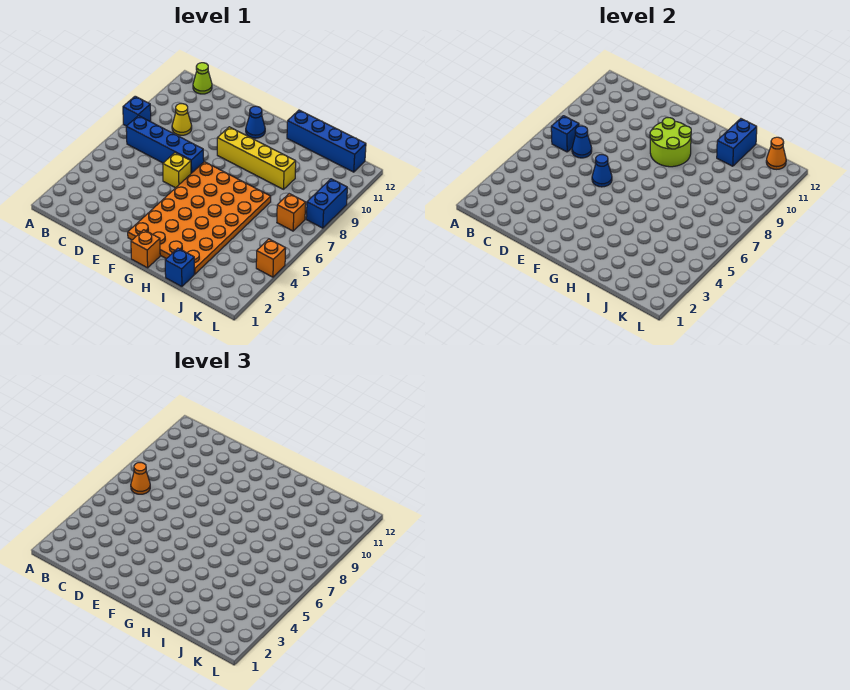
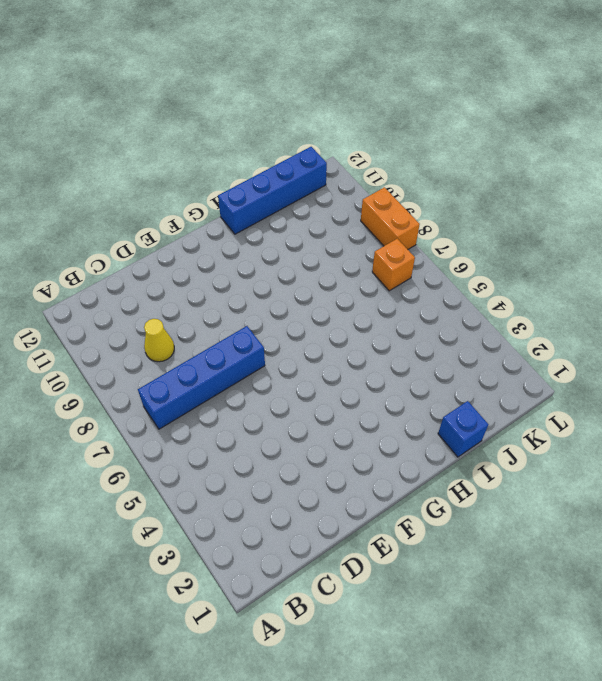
orange 1x2 brick [361,187,420,249] -> blue 1x2 brick [306,179,347,228]
none -> blue 1x1 brick [123,96,151,126]
none -> lime 1x1 cone [193,63,212,94]
none -> yellow 1x1 brick [163,153,191,188]

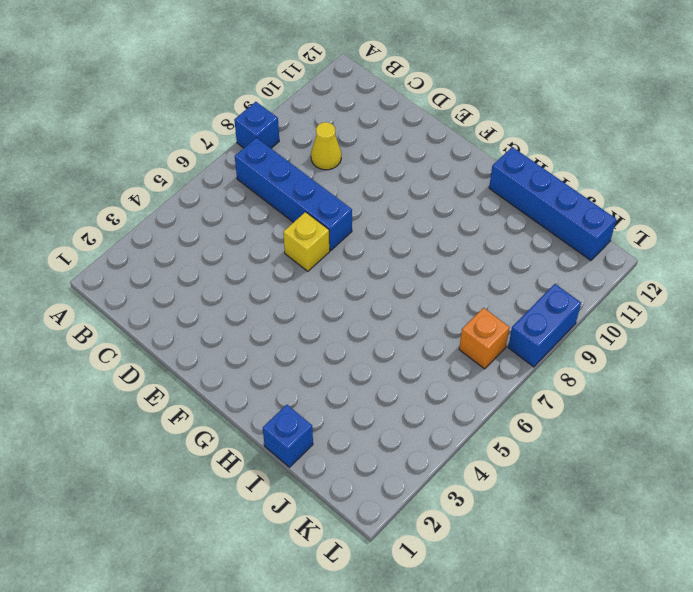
none -> lime 1x1 cone [193,63,212,94]
none -> orange 4x6 plate [128,162,271,274]
none -> yellow 1x4 brick [217,127,296,189]

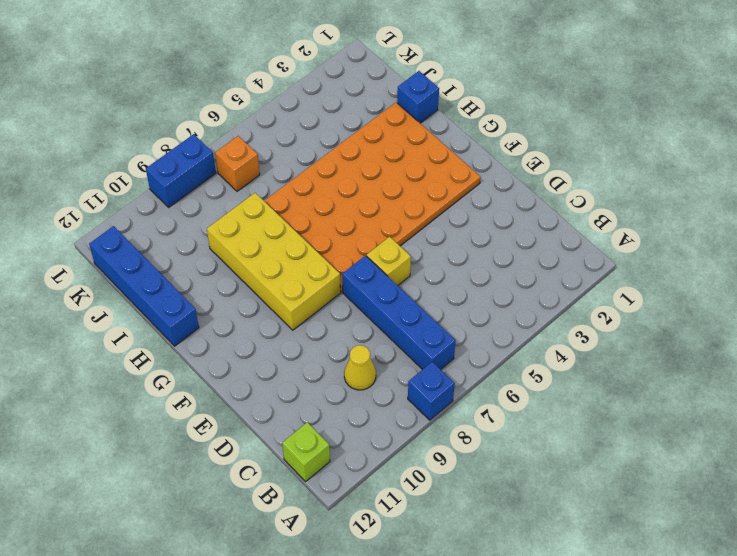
lime 1x1 brick [282,422,330,481] -> lime 1x1 cone [193,63,212,94]
yellow 2x4 brick [207,193,341,330] -> yellow 1x4 brick [217,127,296,189]
none -> blue 1x1 cone [246,106,265,138]
none -> orange 1x1 brick [131,230,160,268]
none -> orange 1x1 brick [256,239,286,277]

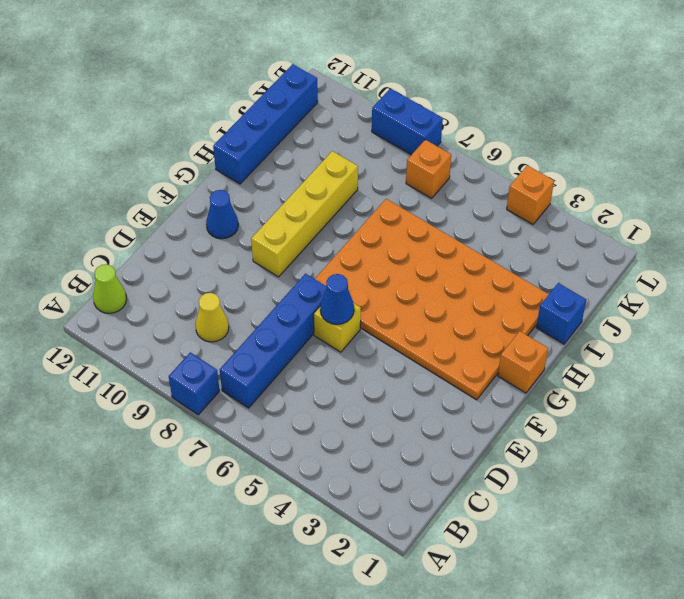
none -> blue 1x1 brick [551,116,579,152]
none -> blue 1x1 cone [572,126,592,158]
none -> lime 2x2 round brick [650,118,691,167]

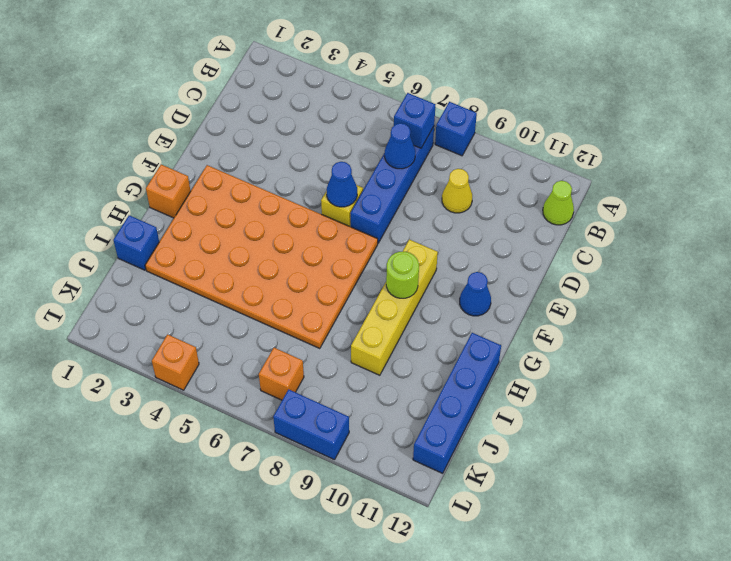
lime 1x1 round brick [386,252,419,298] -> lime 2x2 round brick [650,118,691,167]
none -> blue 1x2 brick [717,119,757,166]
none -> orange 1x1 cone [766,137,786,169]
none -> orange 1x1 cone [131,463,150,494]

